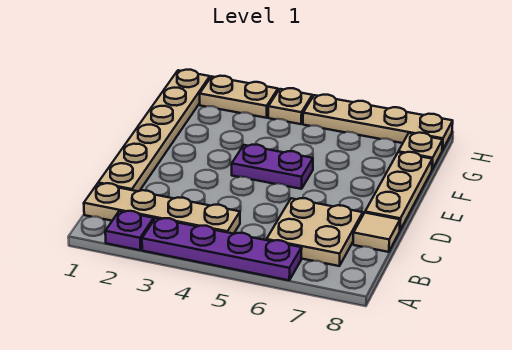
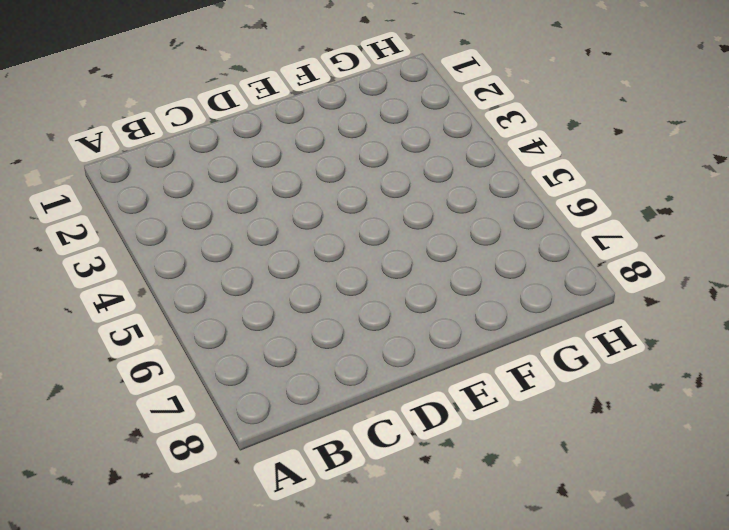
none -> purple 1x1 plate [105,211,154,250]
none -> purple 1x4 plate [142,218,302,280]
none -> tan 1x4 plate [84,183,240,234]

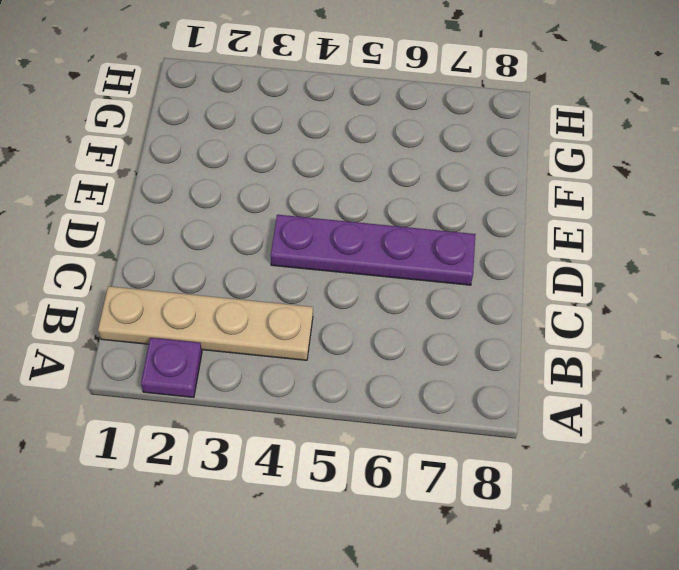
purple 1x4 plate [271,215,476,285] -> purple 1x4 plate moved to [142,218,302,280]
none -> tan 2x2 plate [267,198,363,266]
none -> tan 1x6 plate [98,70,210,191]
none -> tan 1x1 tile [353,213,400,252]

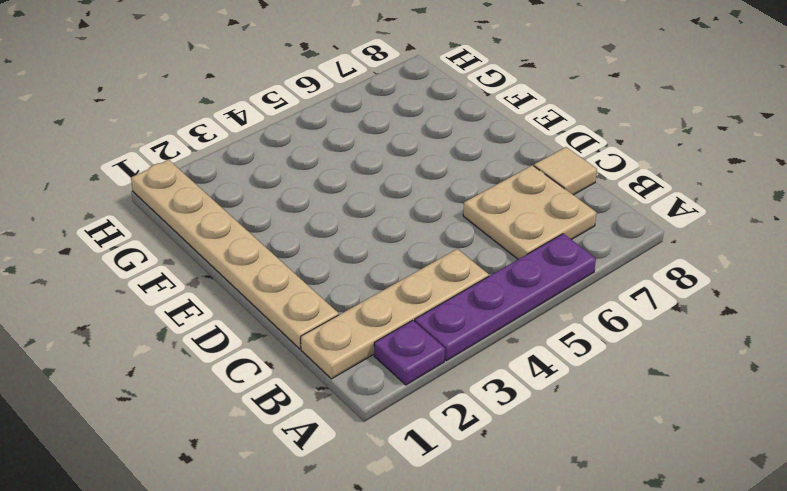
none -> tan 1x3 plate [365,152,432,230]
none -> purple 1x2 plate [232,145,313,189]
none -> tan 1x1 plate [398,133,443,169]

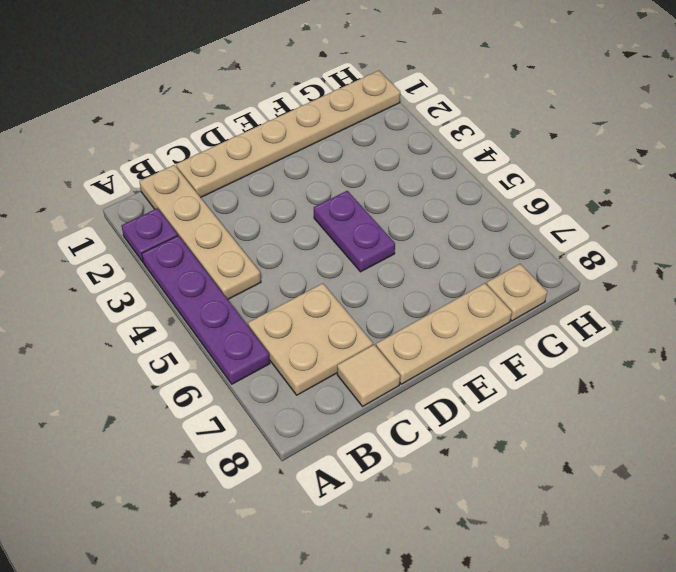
none -> tan 1x2 plate [200,76,278,118]
none -> tan 1x1 plate [268,88,312,124]
none -> tan 1x4 plate [303,95,453,150]

